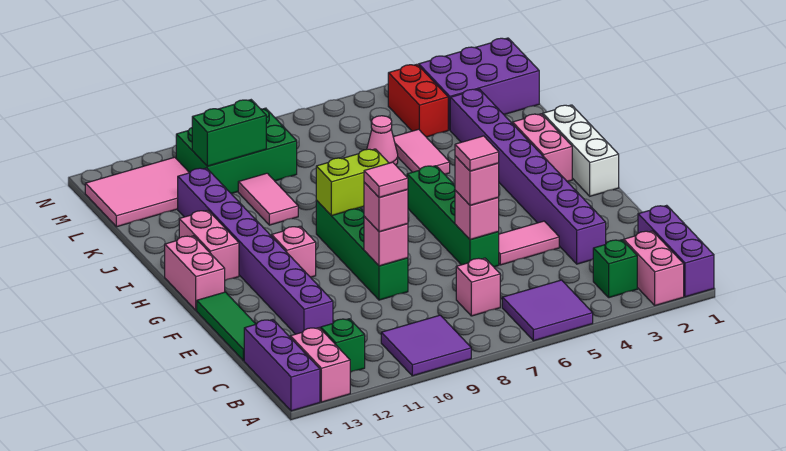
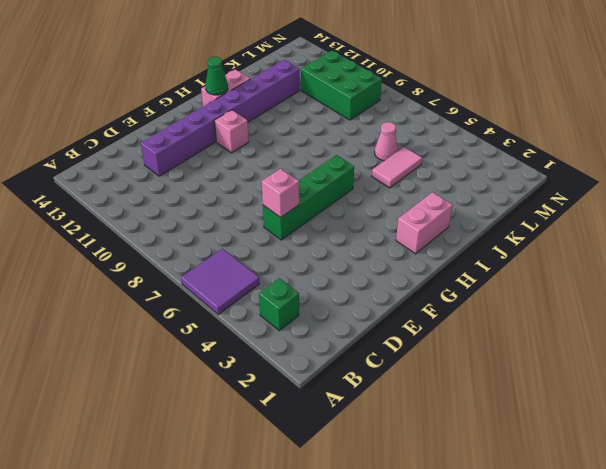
green 1x1 cone [205,57,228,95] -> none
none -> purple 1x3 brick [638,205,714,297]
none -> pink 1x2 brick [624,231,684,306]
none -> purple 2x2 tile [381,315,471,376]
none -> pink 1x2 brick [290,328,350,402]

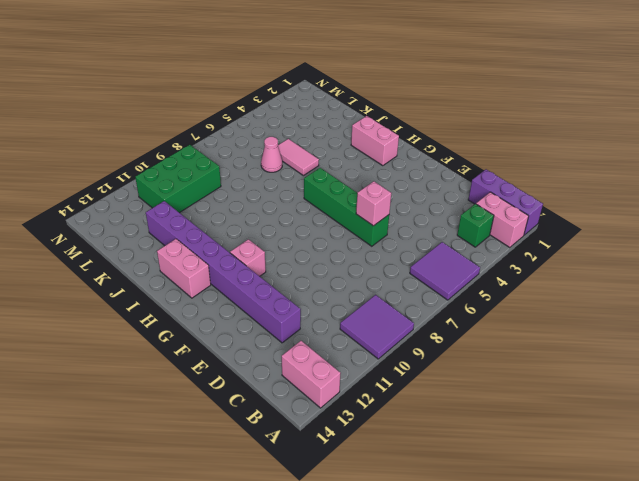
none -> purple 1x3 brick [244,320,320,411]
none -> green 1x1 brick [321,319,365,372]
none -> pink 1x1 brick [456,258,500,316]
none -> purple 1x8 brick [450,89,606,264]

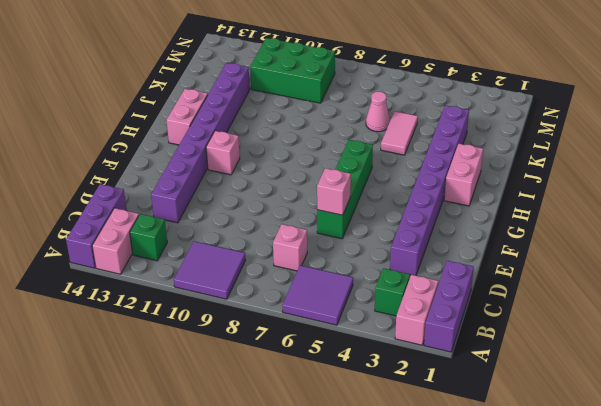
none -> green 1x3 tile [197,292,256,361]
none -> pink 1x2 tile [499,221,559,265]
none -> green 1x4 brick [316,200,408,300]
none -> white 1x3 brick [543,105,619,196]

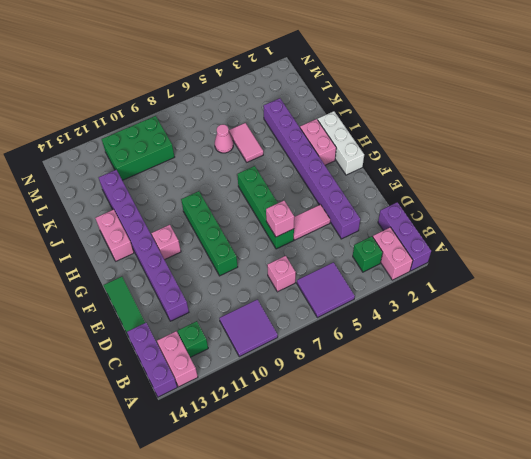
none -> pink 1x2 brick [165,236,225,310]
none -> pink 1x2 tile [238,173,298,225]
none -> purple 2x3 brick [419,38,539,130]
none -> red 1x2 brick [388,64,448,137]

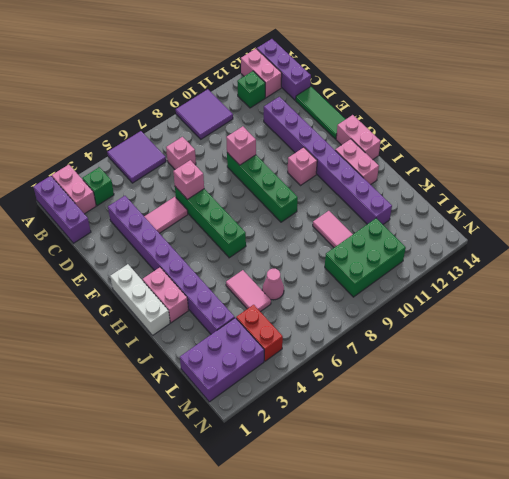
none -> pink 2x3 tile [85,157,189,227]
none -> lime 1x2 brick [316,149,388,216]
none -> green 1x2 brick [192,100,266,166]
none -> pink 1x1 brick [455,156,499,205]

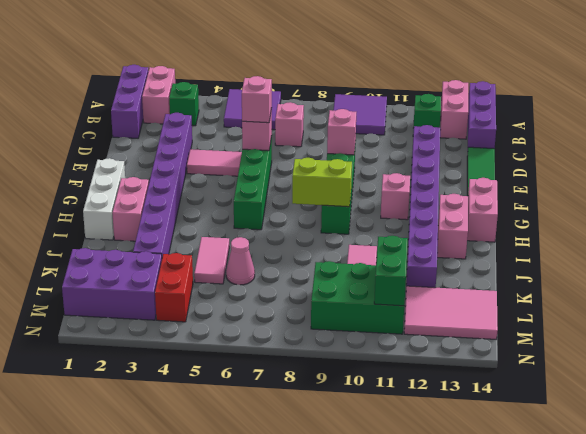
green 1x2 brick [374,236,408,306] -> green 1x2 brick turned to [192,100,266,166]
none -> pink 1x1 brick [364,182,408,232]
none -> pink 1x1 tile [455,136,499,171]
none -> pink 1x1 tile [364,162,408,198]

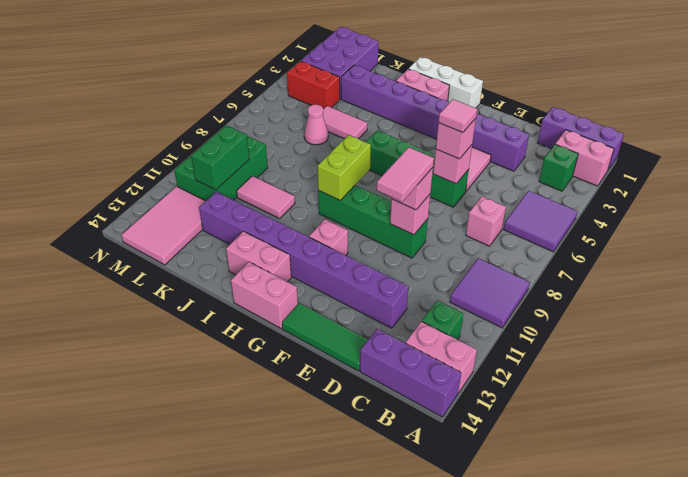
pink 1x2 tile [377,147,434,202] -> pink 1x1 tile [364,162,408,198]

